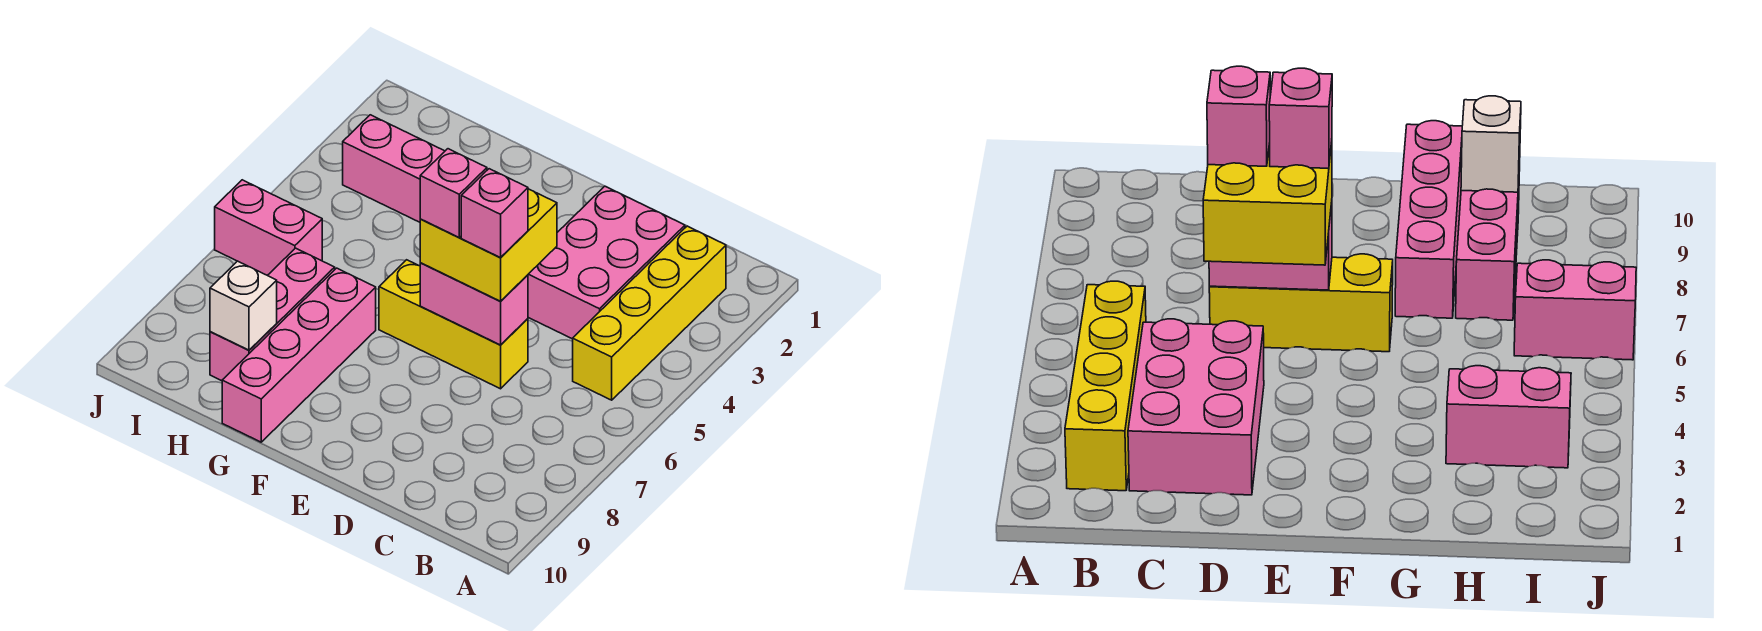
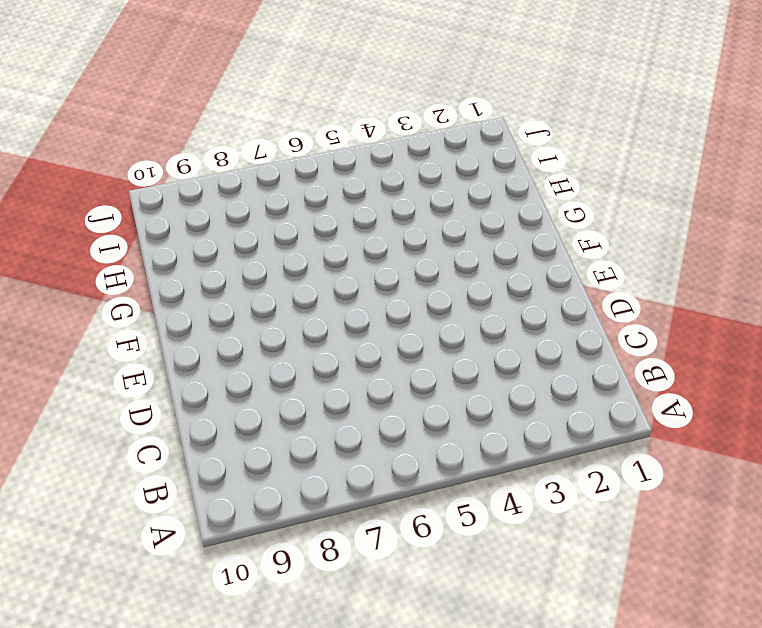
none -> yellow 1x4 brick [573,226,726,400]
none -> pink 2x3 brick [528,186,685,339]
none -> yellow 1x3 brick [379,260,528,389]

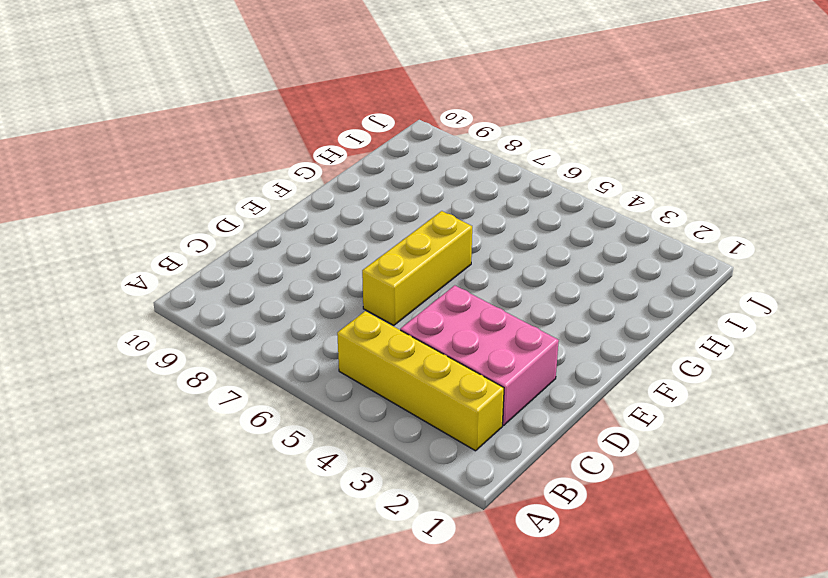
none -> pink 1x4 brick [222,268,376,442]
none -> pink 1x2 brick [343,115,445,222]
none -> pink 1x3 brick [210,248,335,381]

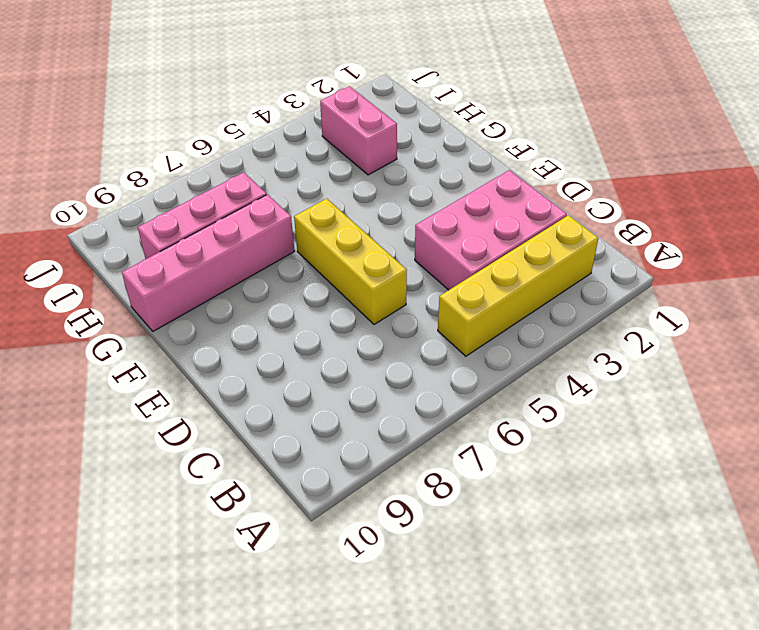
none -> pink 1x2 brick [215,180,322,275]
none -> pink 1x2 brick [420,263,528,345]
none -> white 1x1 brick [210,261,277,350]

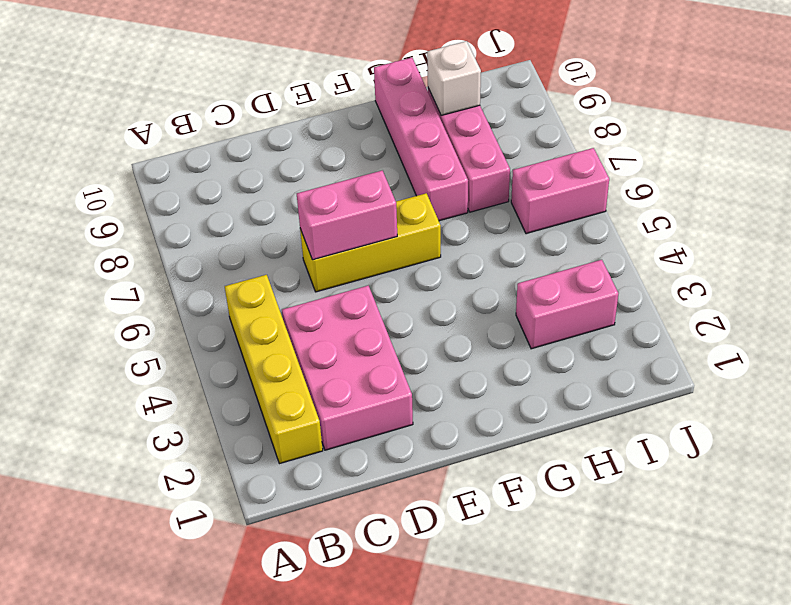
none -> yellow 2x2 brick [420,169,557,301]
none -> pink 1x1 brick [461,169,528,258]
none -> pink 1x1 brick [420,149,487,237]

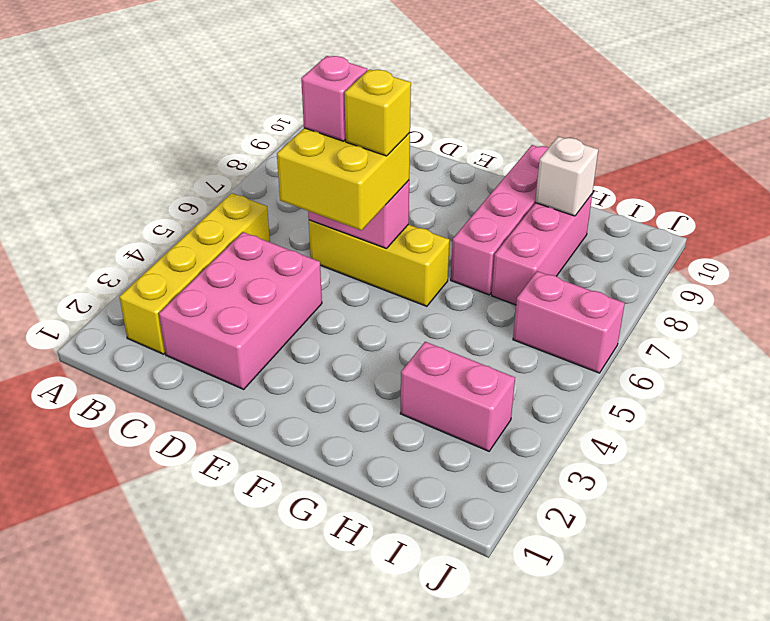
yellow 1x1 brick [344,69,411,156] -> pink 1x1 brick [420,149,487,237]

